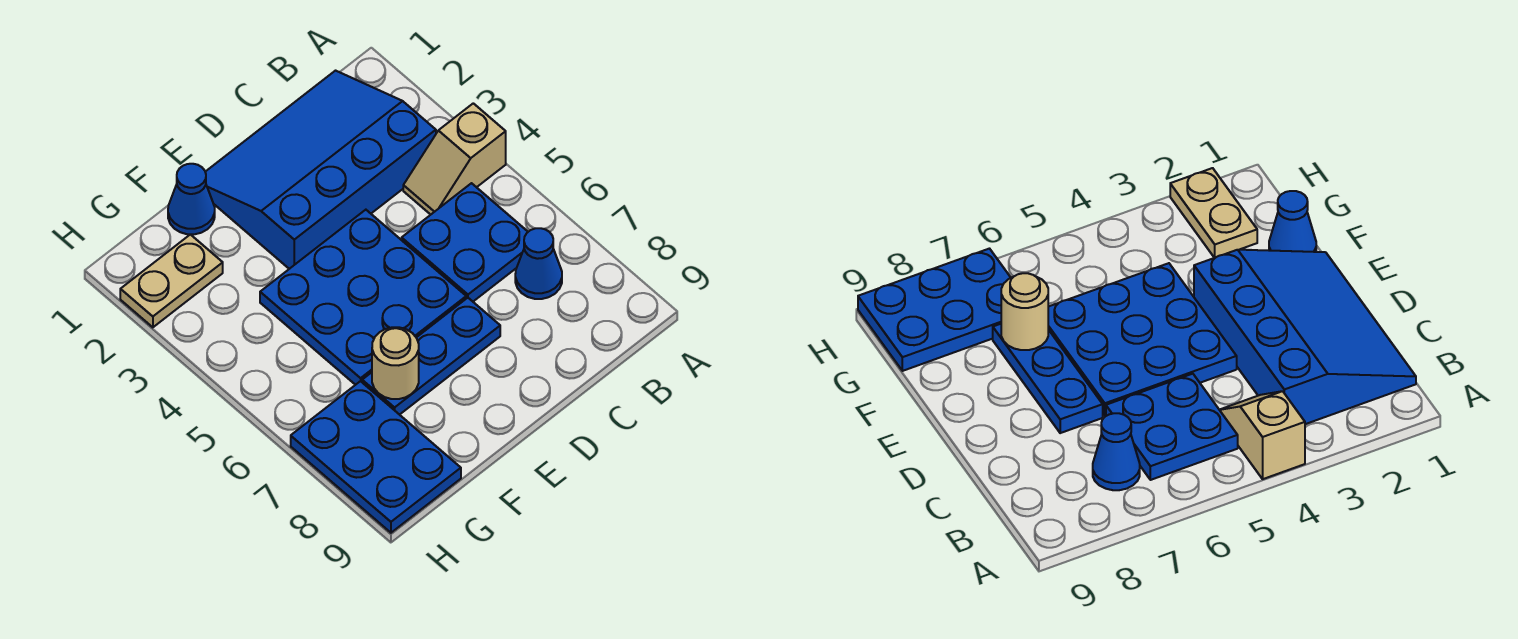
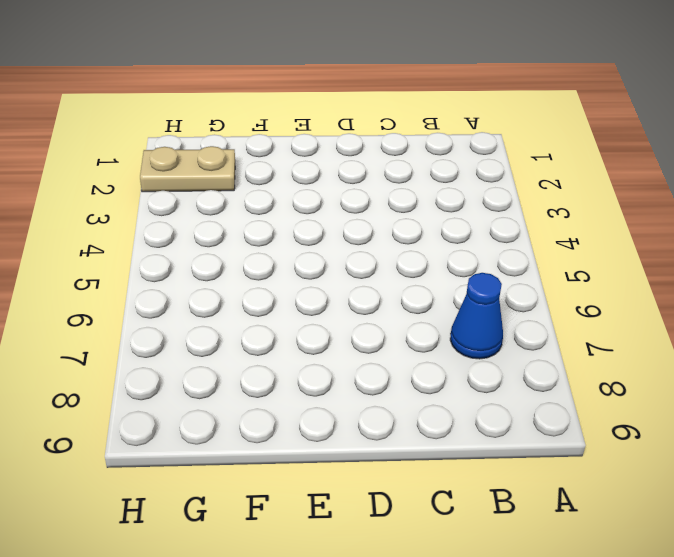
none -> tan 1x2 slope [403,103,506,215]
none -> blue 3x4 slope [205,71,436,269]

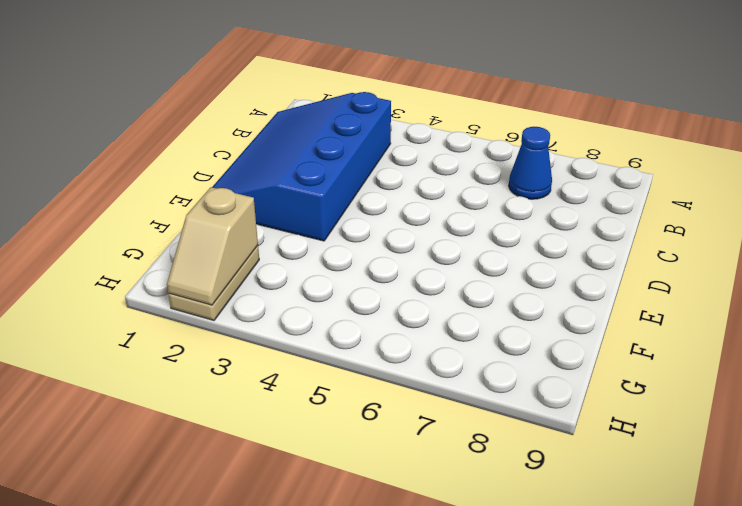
tan 1x2 slope [167,187,258,305] -> tan 1x2 slope moved to [403,103,506,215]
none -> blue 2x2 plate [402,183,528,301]
none -> blue 3x3 plate [260,210,466,385]

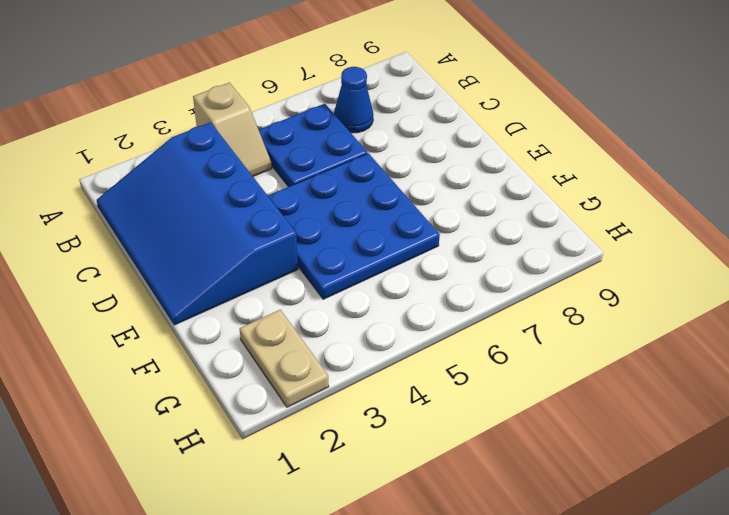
none -> blue 1x3 plate [362,298,500,415]
none -> blue 1x1 cone [168,164,215,234]

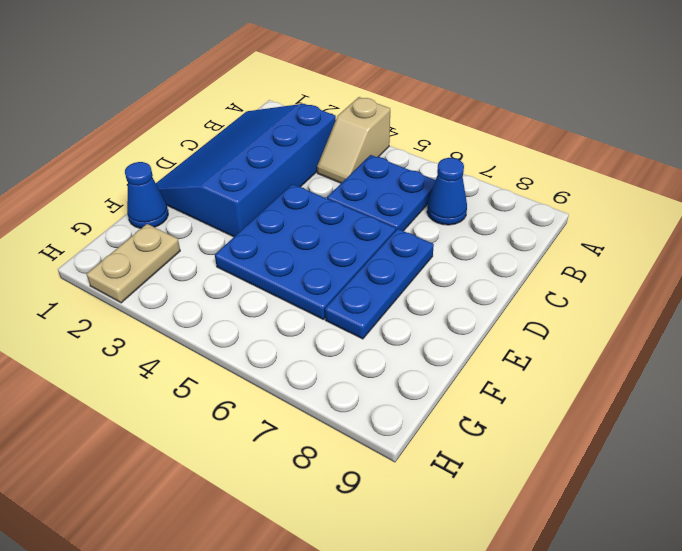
none -> blue 2x3 plate [291,381,461,533]
none -> tan 1x1 round brick [372,327,419,399]

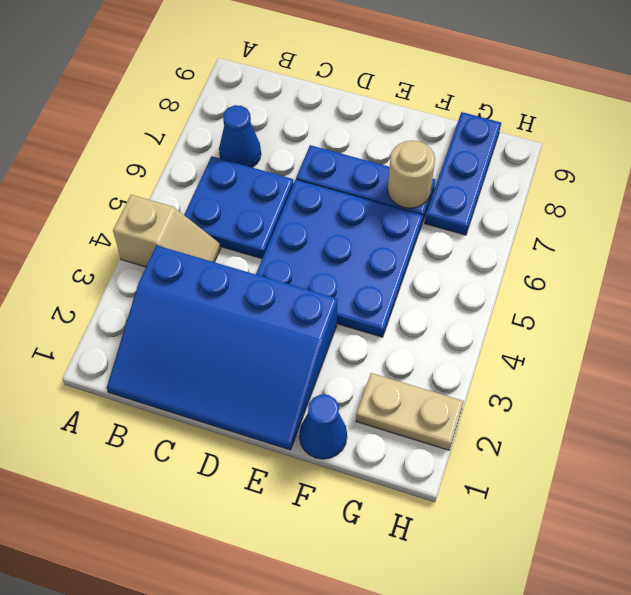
blue 1x3 plate [425,112,501,235] -> blue 2x3 plate [291,381,461,533]

